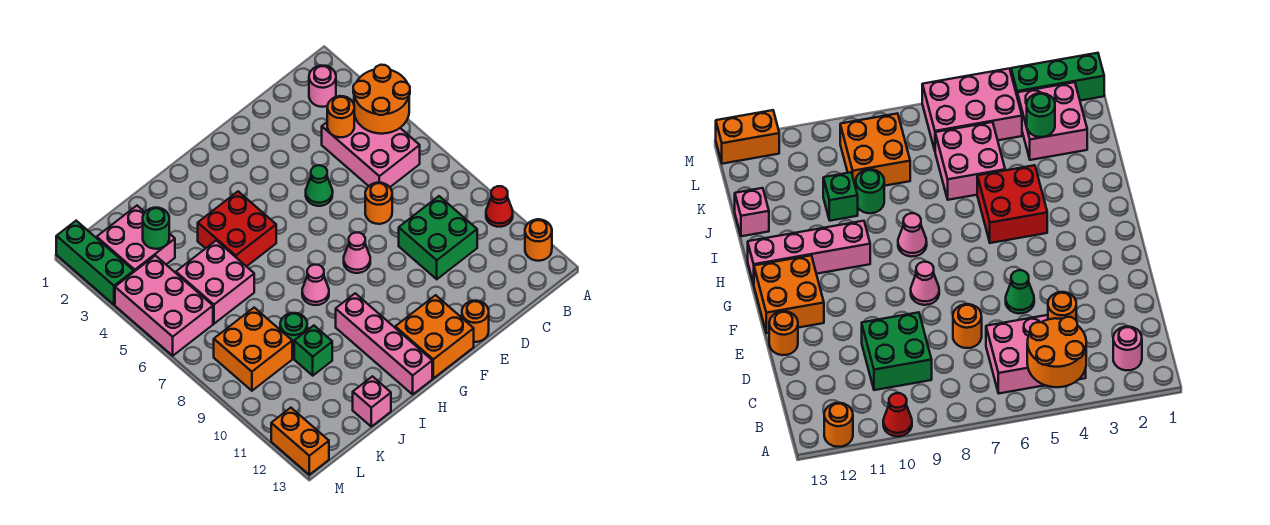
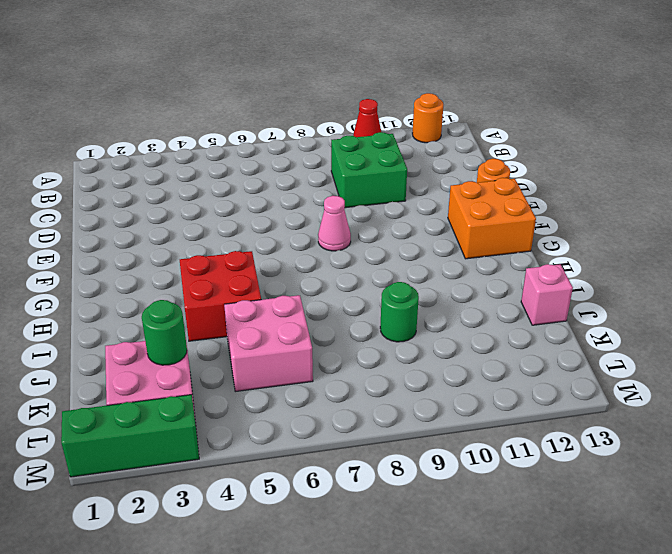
none -> pink 1x1 round brick [309,66,336,107]
none -> pink 2x3 brick [322,101,420,187]
none -> orange 1x1 round brick [365,183,392,224]

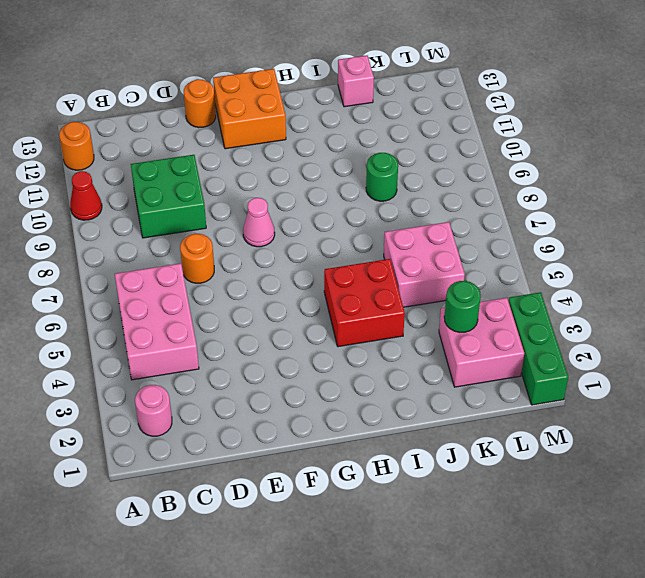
none -> green 1x1 cone [306,165,333,206]
none -> pink 1x1 cone [302,265,329,305]
none -> pink 1x4 brick [336,293,432,394]

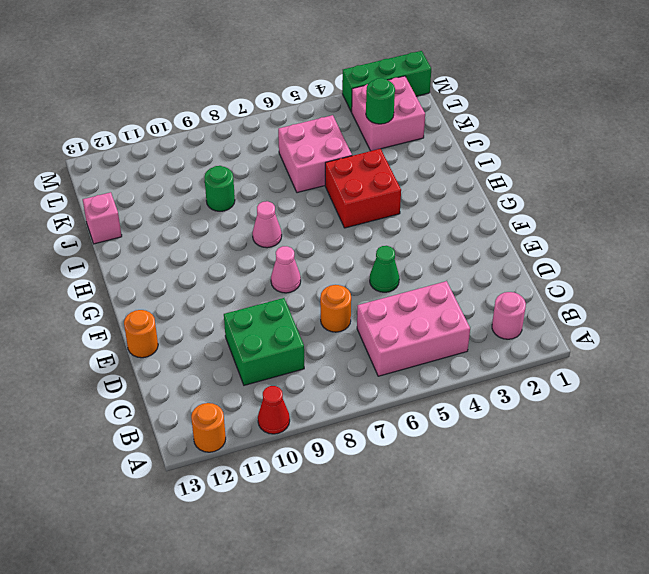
none -> orange 2x2 brick [395,295,474,378]
none -> pink 1x4 brick [336,293,432,394]
none -> green 1x1 brick [294,326,332,376]

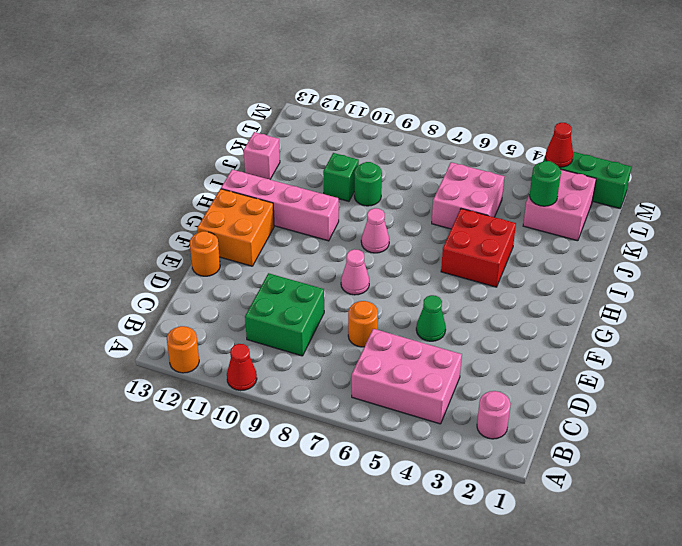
red 1x1 cone [545,123,573,167] -> none
none -> orange 2x2 brick [214,308,292,391]
none -> pink 2x3 brick [115,256,213,356]
none -> orange 1x2 brick [271,408,329,475]

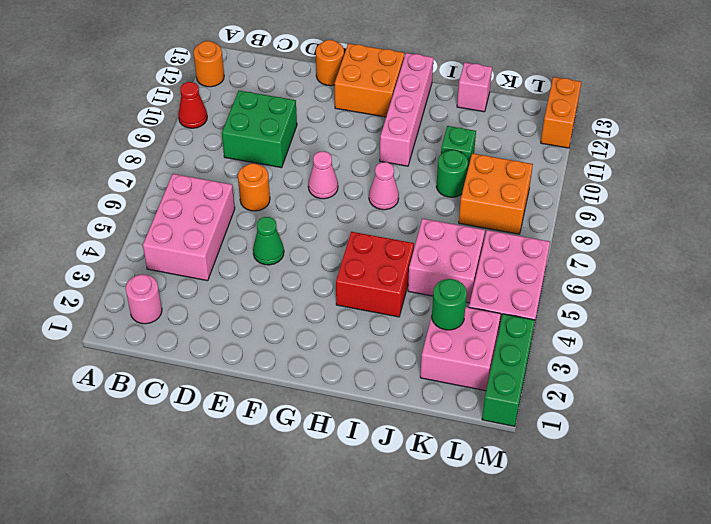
none -> orange 2x2 round brick [353,65,410,134]
none -> orange 1x1 round brick [327,96,354,137]

